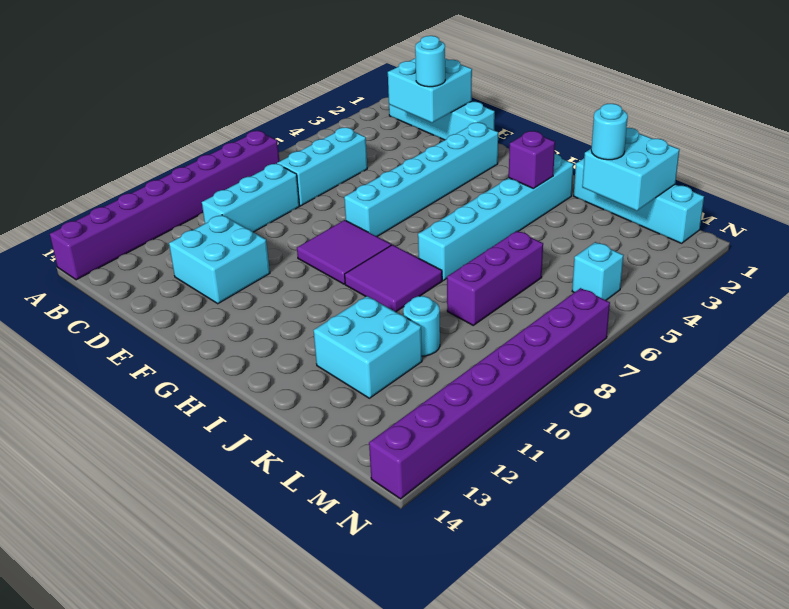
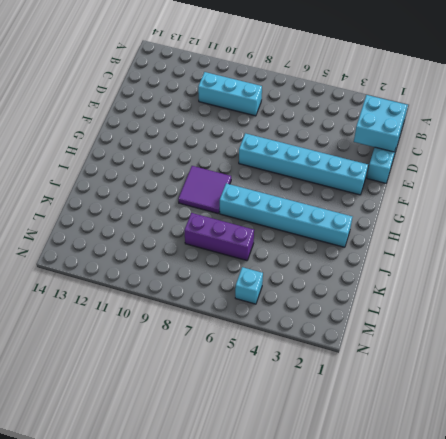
none -> purple 1x8 brick [50,131,279,280]
none -> cyan 1x3 brick [277,127,367,206]
none -> cyan 2x2 brick [169,215,270,304]

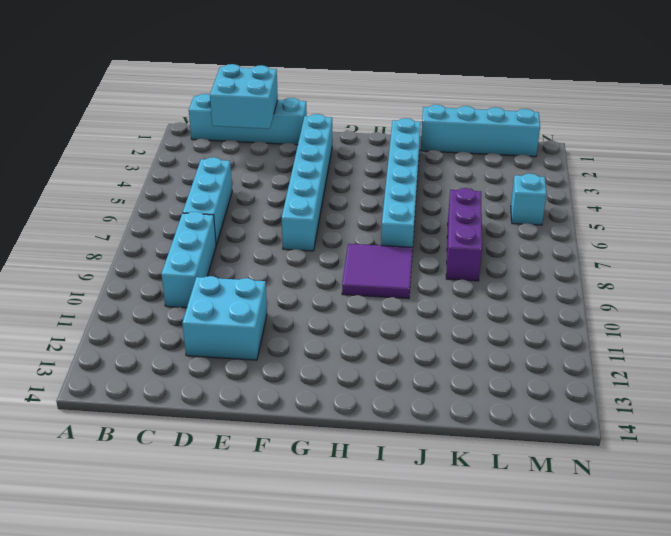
none -> purple 1x8 brick [50,131,279,280]
none -> purple 2x2 tile [297,220,391,284]
none -> cyan 2x2 brick [313,296,422,398]

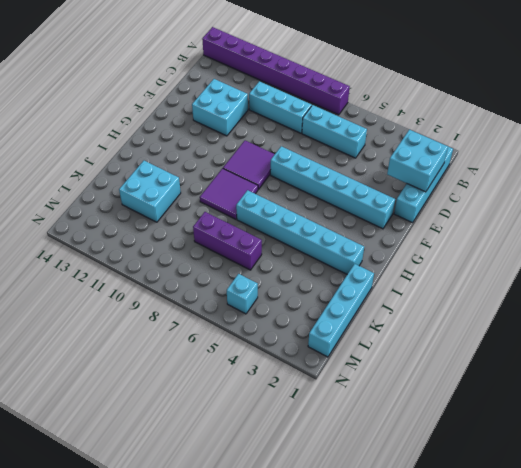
none -> cyan 1x1 round brick [403,296,440,356]
none -> purple 1x8 brick [369,288,610,499]
none -> purple 1x1 brick [509,131,555,189]

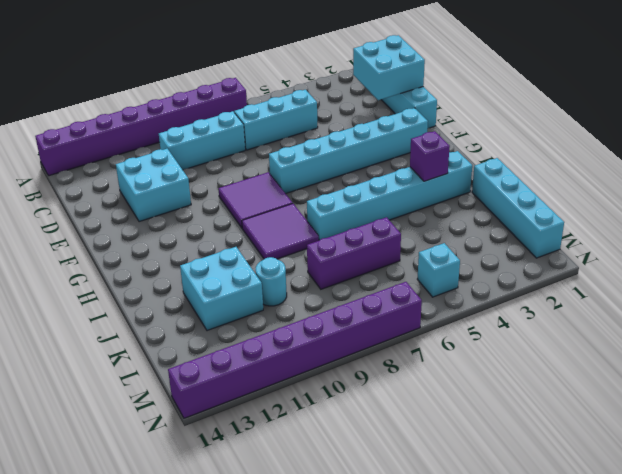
none -> cyan 2x2 brick [582,128,680,211]
none -> cyan 1x1 round brick [415,36,445,87]
none -> cyan 1x1 round brick [591,104,628,160]

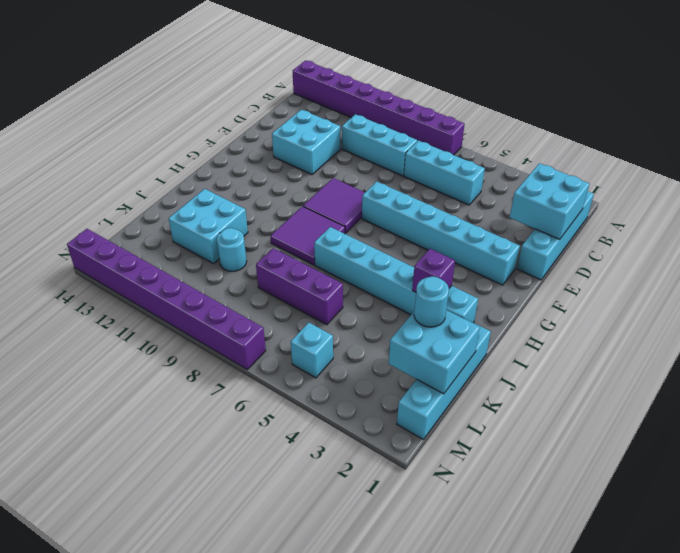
none -> cyan 1x1 round brick [415,36,445,87]

